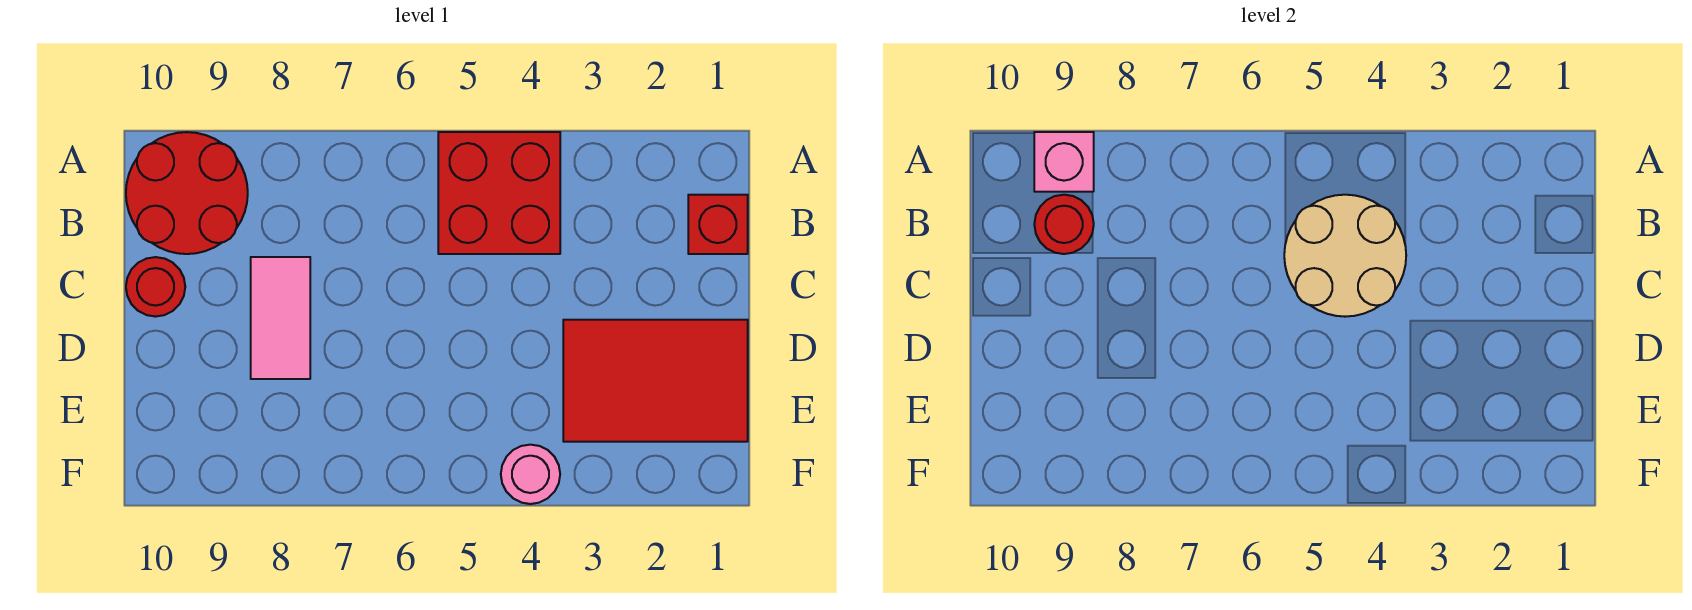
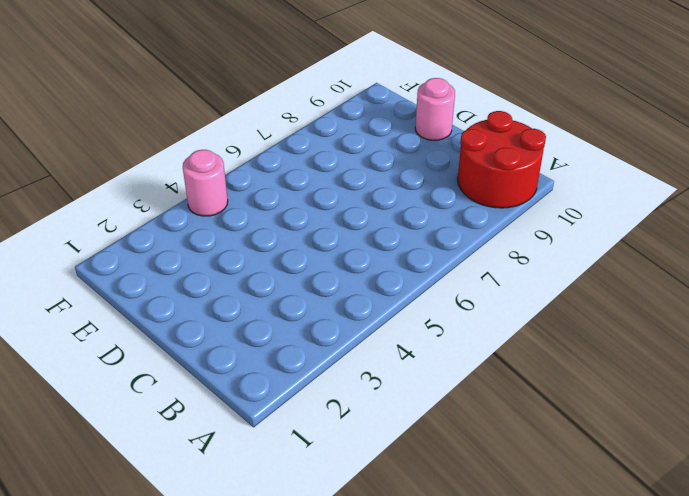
pink 1x1 round brick [415,78,455,140] -> none
none -> red 2x2 brick [438,132,560,254]
none -> red 1x1 brick [688,195,748,254]

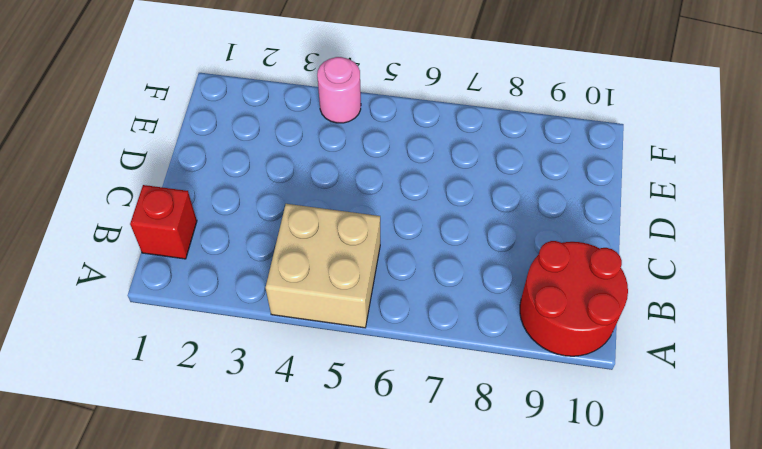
tan 2x2 brick [265,204,380,328] -> red 2x2 brick [438,132,560,254]
none -> pink 1x2 tile [251,257,310,379]
none -> red 1x1 round brick [126,257,185,317]

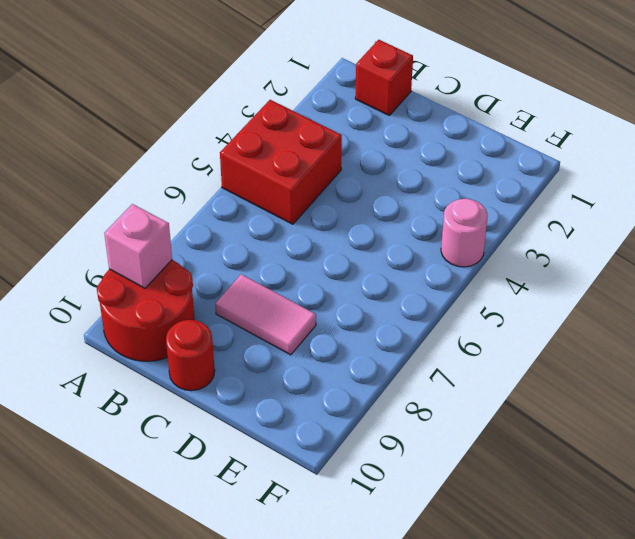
none -> red 2x3 tile [563,320,748,442]
none -> tan 2x2 round brick [1284,195,1406,317]

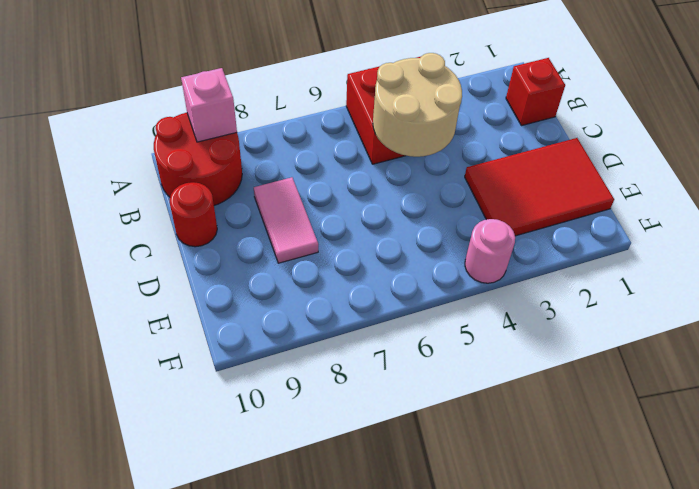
none -> red 1x1 round brick [1034,195,1094,254]

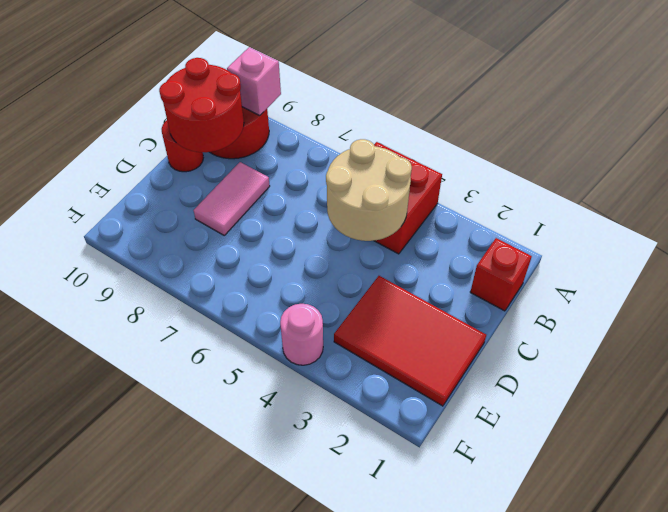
red 2x2 round brick [159,58,244,152] -> red 1x1 round brick [1034,195,1094,254]

